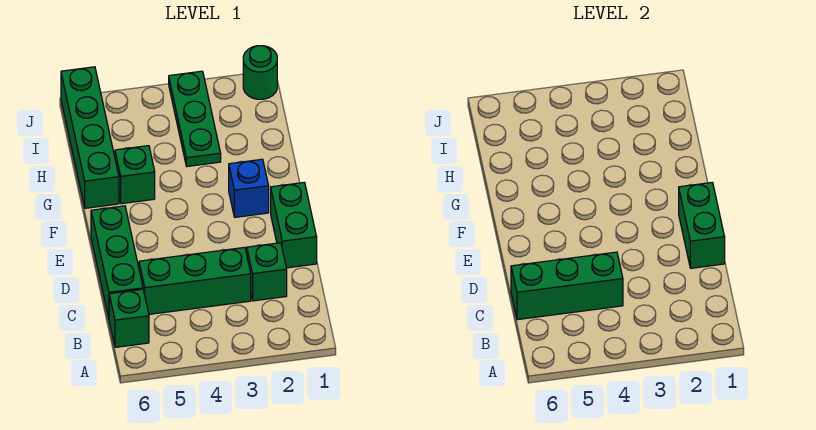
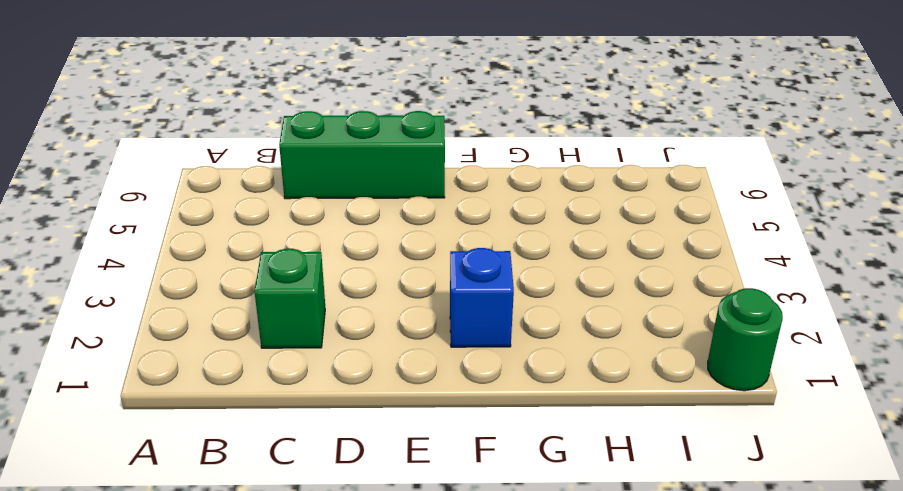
none -> green 1x1 brick [109,289,149,347]
none -> green 1x3 brick [139,247,251,314]
none -> green 1x2 brick [271,182,317,268]

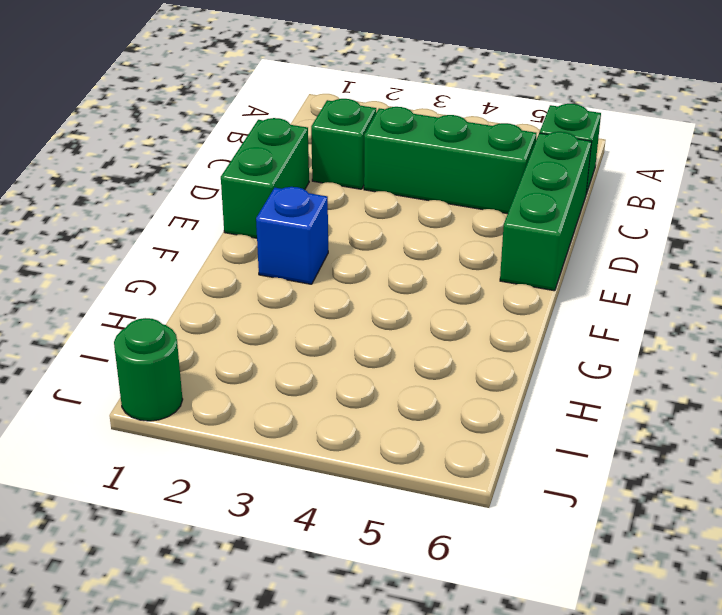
none -> green 1x1 brick [115,146,155,204]
none -> green 1x4 brick [61,67,119,208]
none -> green 1x3 plate [169,71,221,166]

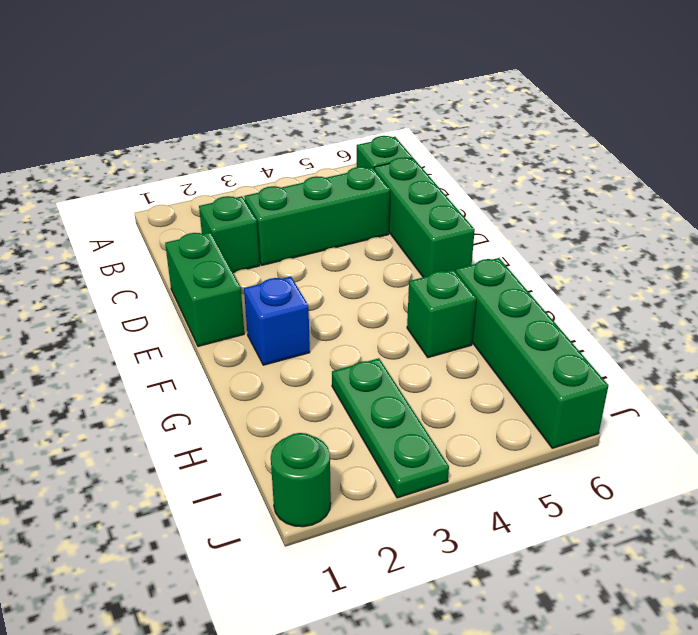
none -> green 1x3 brick [511,252,623,320]
none -> green 1x2 brick [679,182,725,268]

